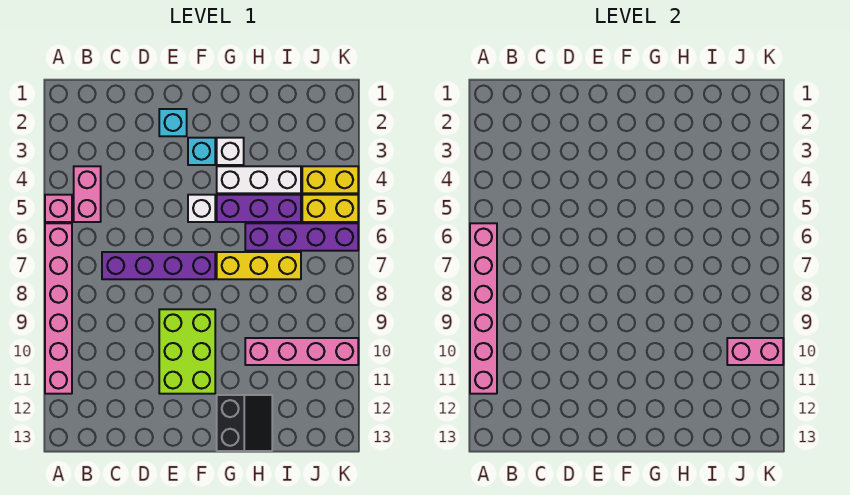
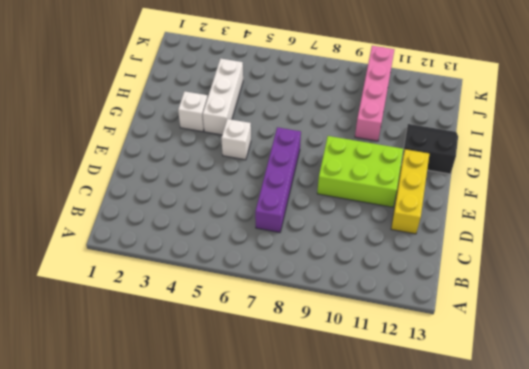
yellow 1x3 brick [391,149,430,234] -> yellow 1x3 brick moved to [217,252,301,279]
none -> pink 1x1 brick [45,195,72,222]
none -> pink 1x6 brick [45,223,72,394]
none -> pink 1x2 brick [74,166,101,222]

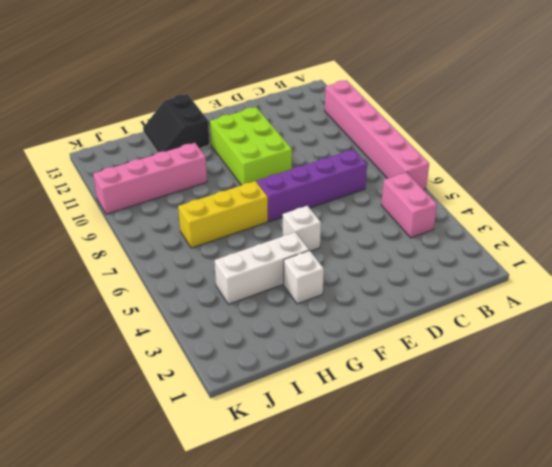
none -> pink 1x1 brick [45,195,72,222]
none -> cyan 1x1 brick [159,109,187,136]
none -> cyan 1x1 brick [188,138,215,165]

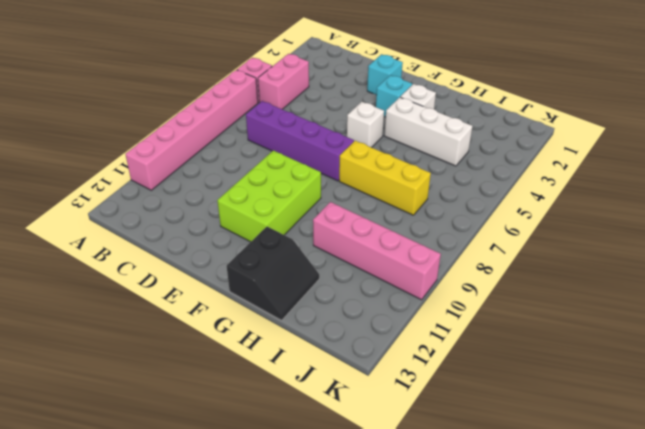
none -> purple 1x3 brick [217,195,301,222]
none -> purple 1x4 brick [245,223,358,251]
none -> yellow 1x2 brick [302,166,358,193]

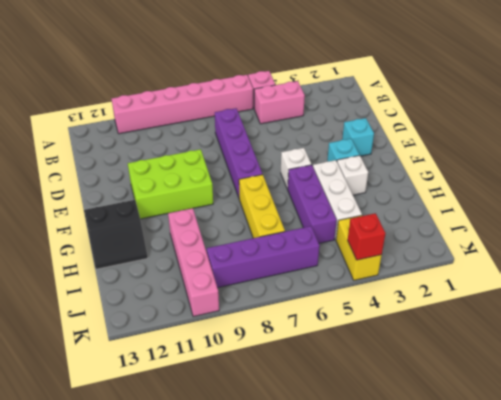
purple 1x4 brick [207,226,320,288] -> purple 1x4 brick turned to [245,223,358,251]
red 1x1 brick [348,213,386,260] -> none
none -> yellow 1x2 brick [302,195,358,222]
none -> pink 1x6 brick [470,223,497,394]
none -> pink 1x2 brick [727,338,783,365]

